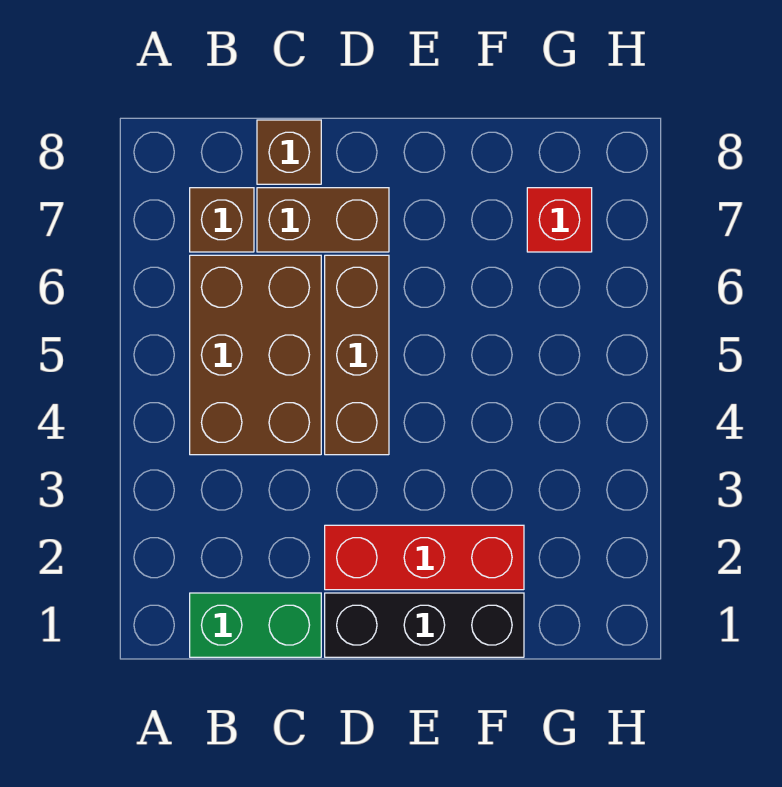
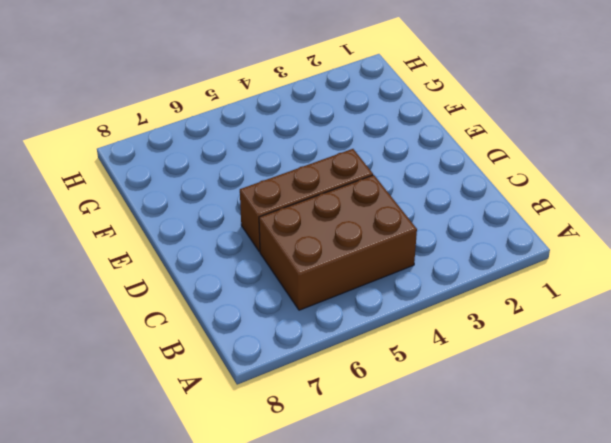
none -> green 1x2 brick [190,593,321,657]
none -> brown 1x1 brick [190,188,254,252]

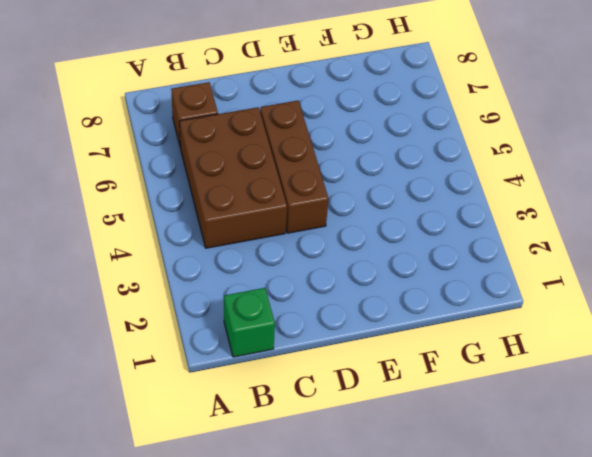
green 1x1 brick [224,288,275,357] -> green 1x2 brick [190,593,321,657]
none -> brown 1x2 brick [257,188,389,252]
none -> brown 1x1 brick [257,120,321,184]

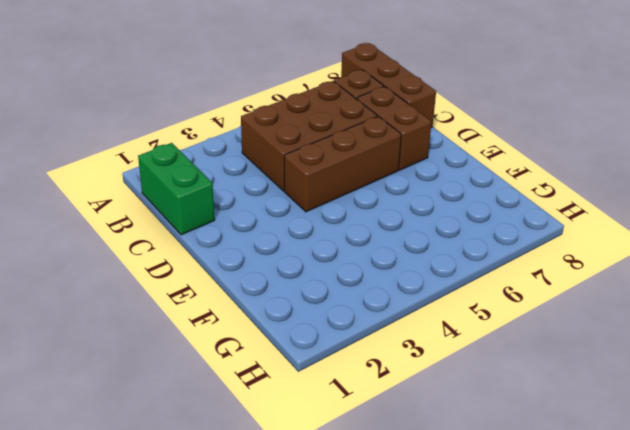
brown 1x3 brick [341,43,436,128] -> brown 1x1 brick [257,120,321,184]
none -> black 1x3 brick [325,593,524,657]
none -> red 1x3 brick [325,525,524,590]

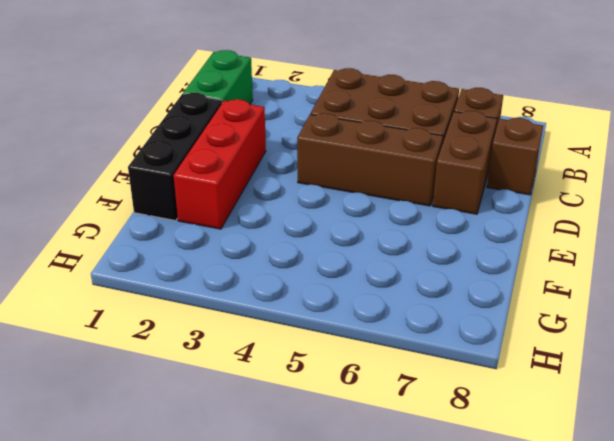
none -> red 1x1 brick [527,188,592,252]

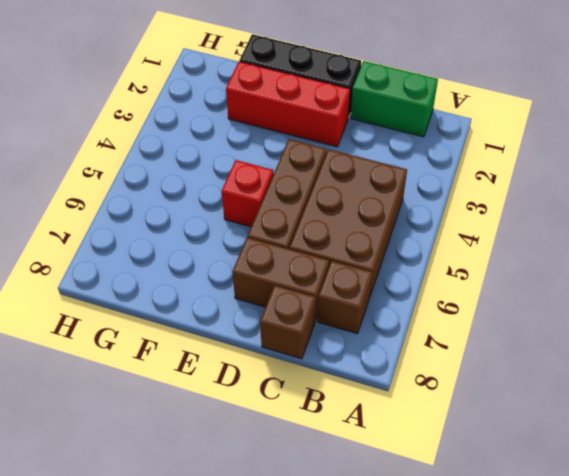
red 1x1 brick [222,160,274,227] -> red 1x1 brick moved to [527,188,592,252]

